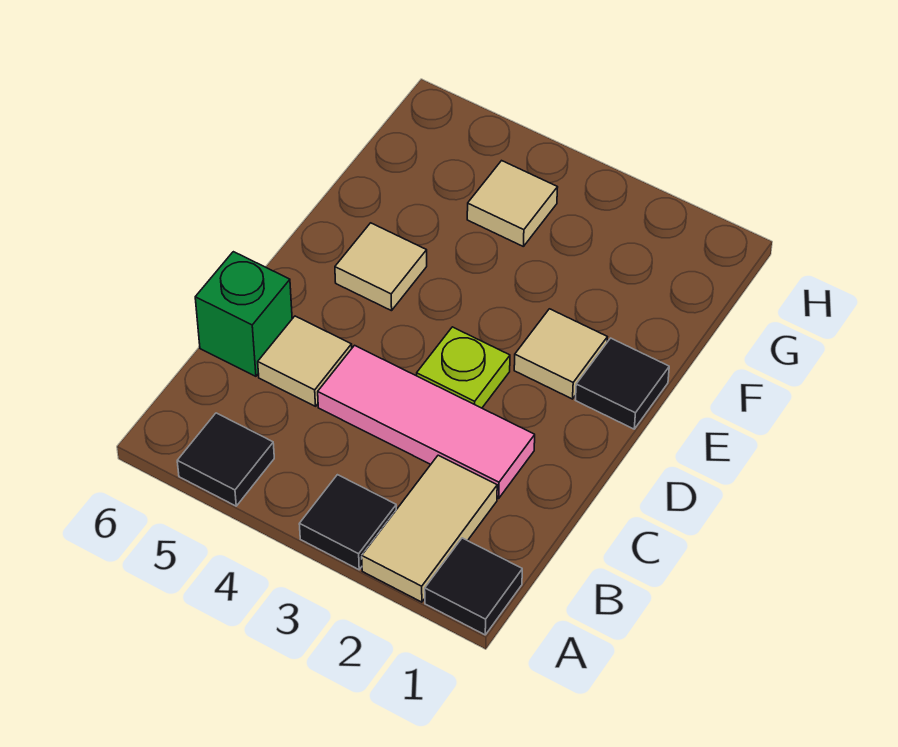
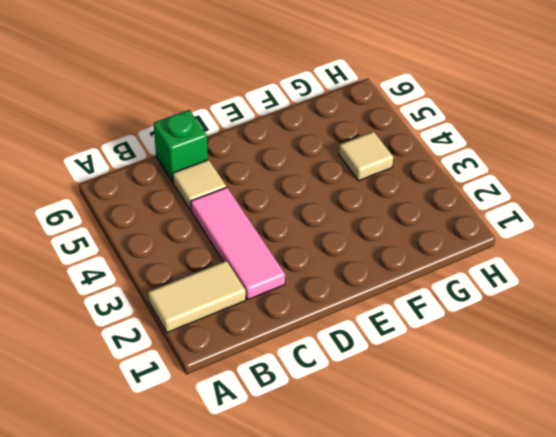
none -> black 1x1 tile [425,538,522,635]
none -> black 1x1 tile [299,475,396,570]
none -> black 1x1 tile [177,413,274,506]

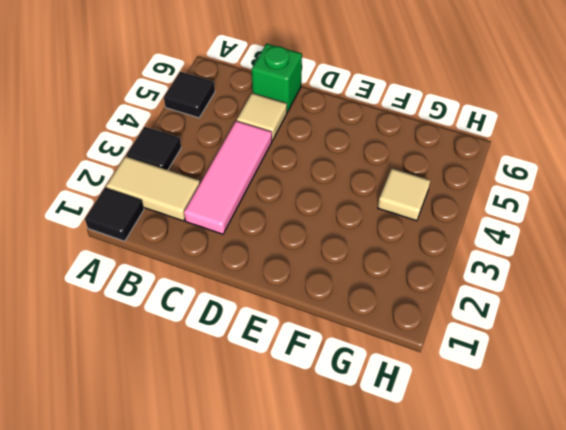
none -> lime 1x1 plate [417,327,510,408]
none -> black 1x1 tile [576,338,669,429]
none -> tan 1x1 tile [514,309,607,399]

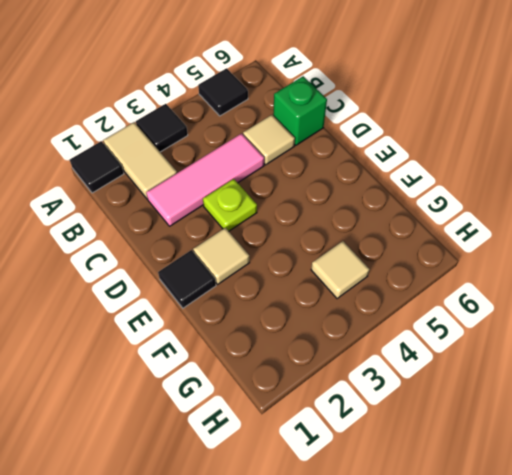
none -> tan 1x1 tile [335,223,427,311]

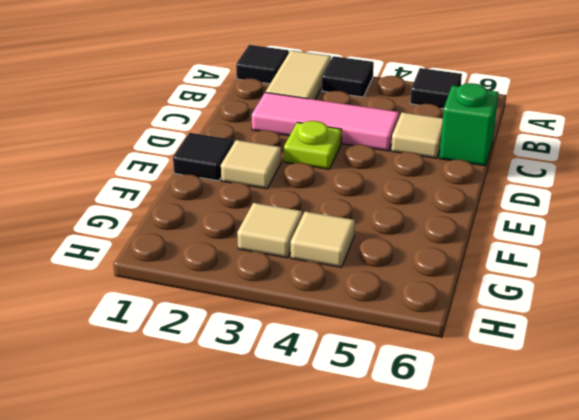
tan 1x1 tile [237,203,302,258] -> tan 1x1 tile moved to [335,223,427,311]

